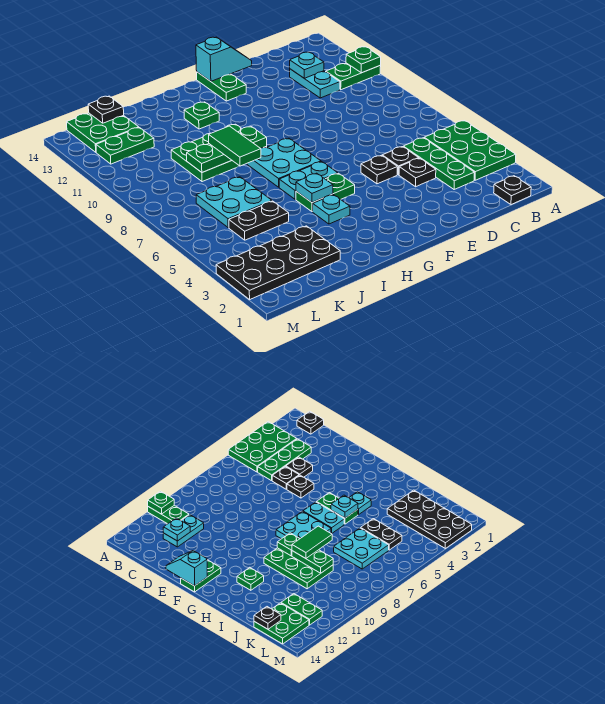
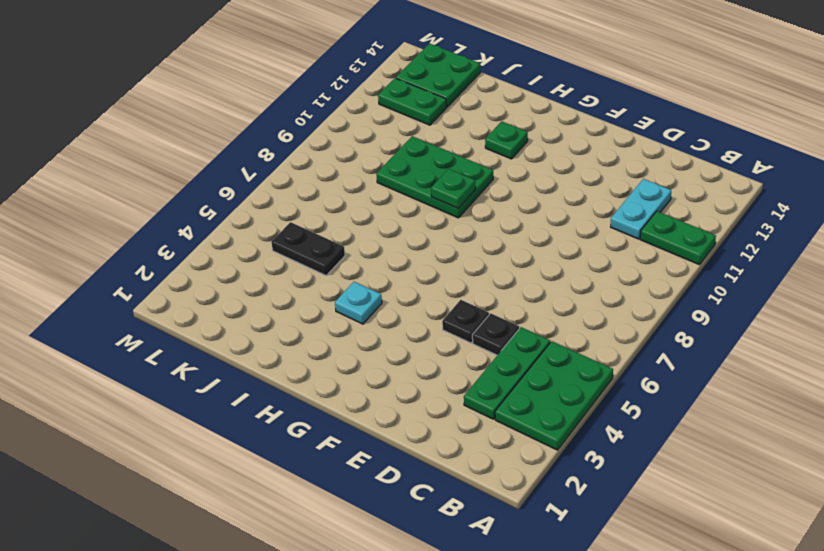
none -> black 1x1 plate [494,176,531,205]
none -> black 1x1 plate [399,158,436,187]
none -> green 1x2 plate [197,72,246,101]

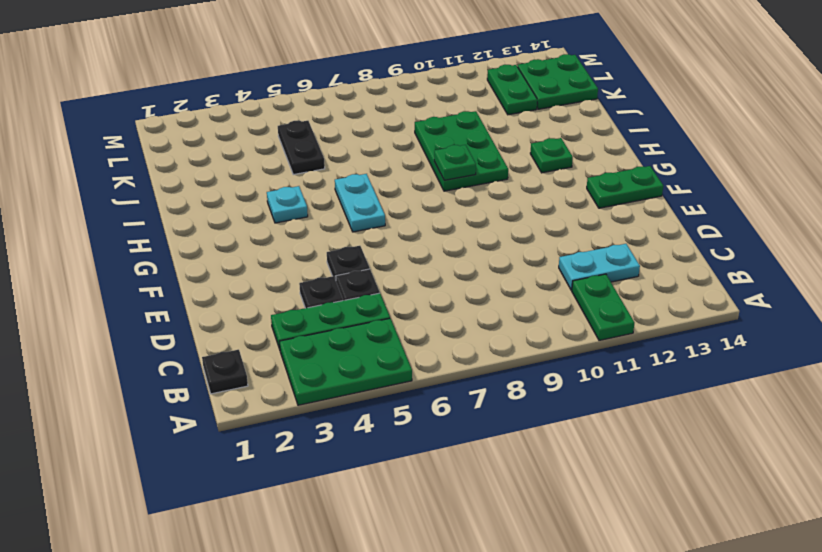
none -> green 1x2 plate [296,173,355,212]
none -> cyan 2x2 plate [247,138,321,187]
none -> black 2x4 plate [216,226,340,300]

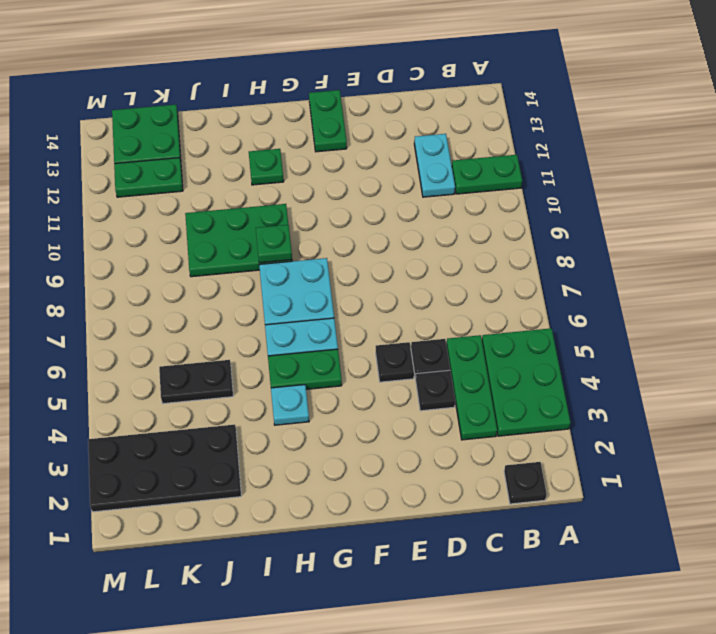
none -> cyan 2x2 plate [196,177,272,228]
none -> green 1x1 plate [346,47,381,73]
none -> cyan 1x1 plate [290,52,324,78]

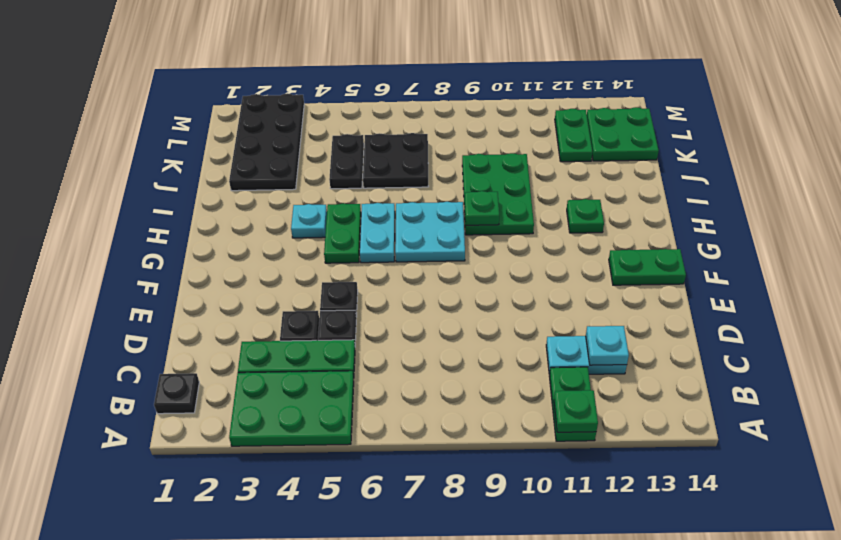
black 2x2 plate [363,133,428,188] -> cyan 2x2 plate [196,177,272,228]
none -> cyan 1x2 slope [196,37,252,81]
none -> cyan 1x1 plate [296,173,333,202]
none -> green 1x2 plate [187,144,232,172]

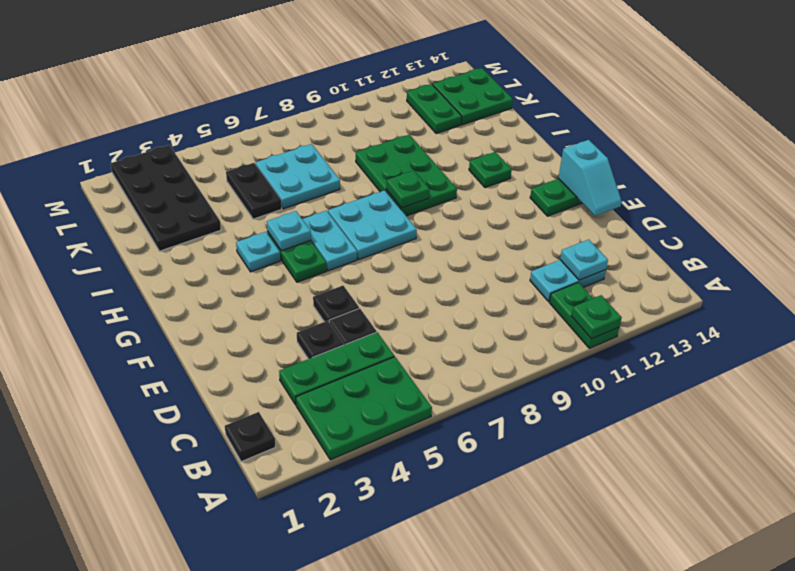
none -> green 1x2 plate [187,144,232,172]
none -> black 1x1 plate [88,96,124,123]
none -> green 1x2 tile [209,126,261,166]

